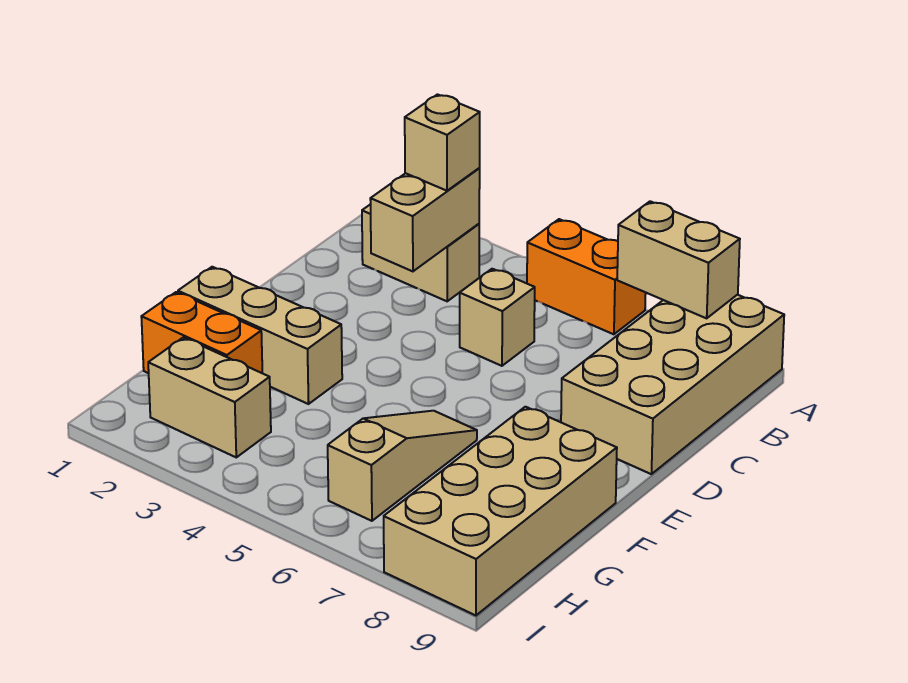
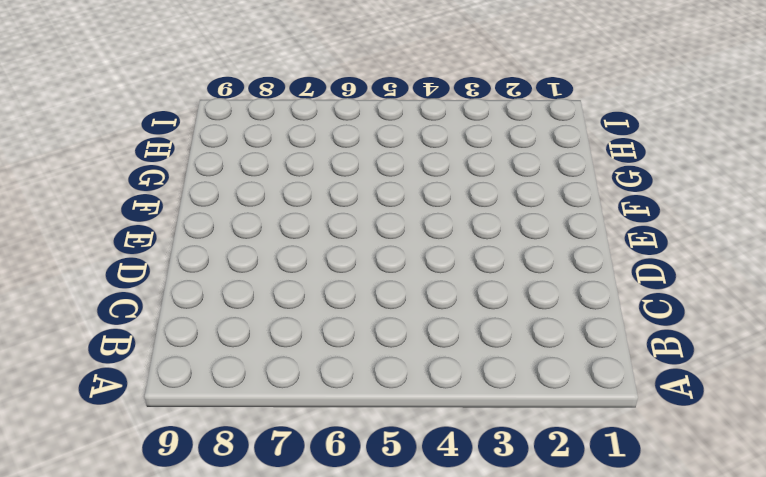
none -> orange 1x2 brick [527,219,646,334]
none -> tan 2x4 brick [561,295,784,474]
none -> tan 1x2 brick [362,204,479,301]

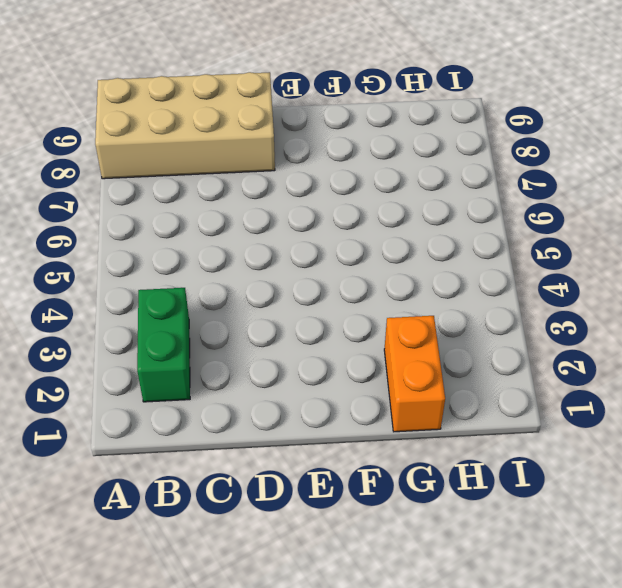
green 1x2 brick [137,288,190,402] -> tan 1x2 brick [362,204,479,301]
none -> orange 1x2 brick [527,219,646,334]
none -> tan 1x1 brick [460,269,535,366]
none -> tan 1x3 brick [178,267,342,404]

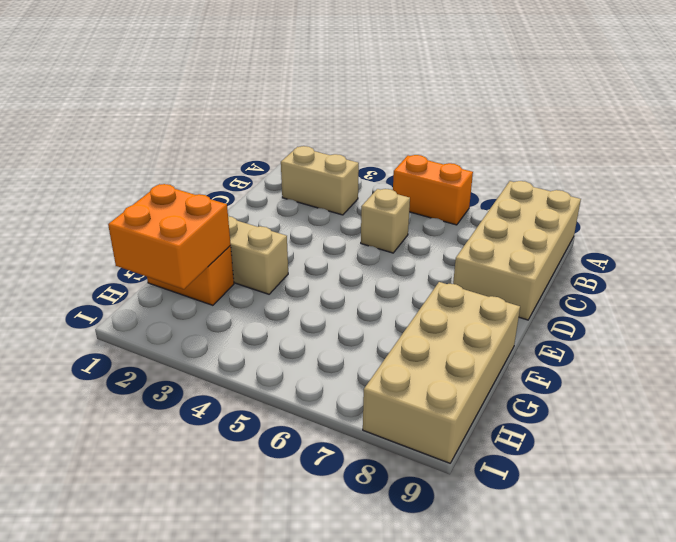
orange 2x2 brick [108,184,231,289] -> none
none -> tan 1x3 slope [328,411,477,521]
none -> tan 1x2 brick [148,337,271,457]
none -> tan 1x2 brick [617,201,740,318]

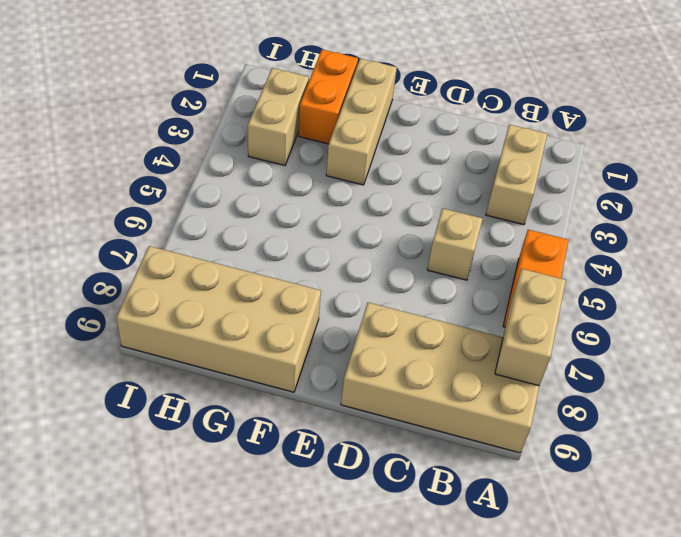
none -> tan 1x3 slope [328,411,477,521]
none -> tan 1x2 brick [370,168,480,271]
none -> tan 1x1 brick [405,95,480,191]

